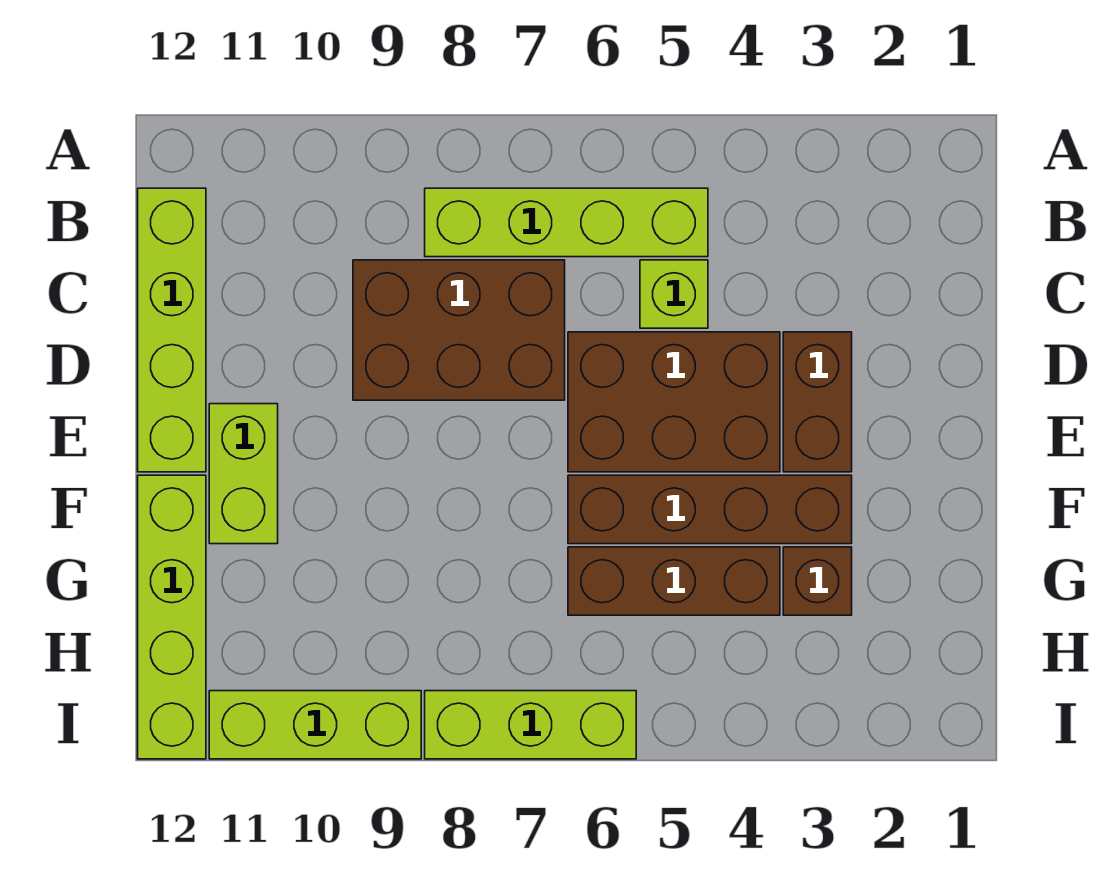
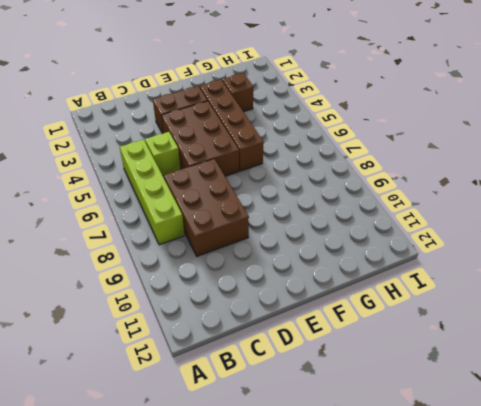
none -> lime 1x4 brick [138,188,206,472]
none -> lime 1x2 brick [209,404,278,544]
none -> lime 1x4 brick [138,475,206,759]

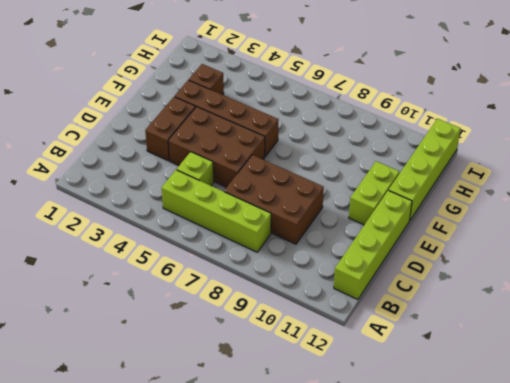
none -> brown 1x3 brick [568,547,780,615]
none -> lime 1x3 brick [425,691,636,759]
none -> lime 1x3 brick [209,691,421,759]

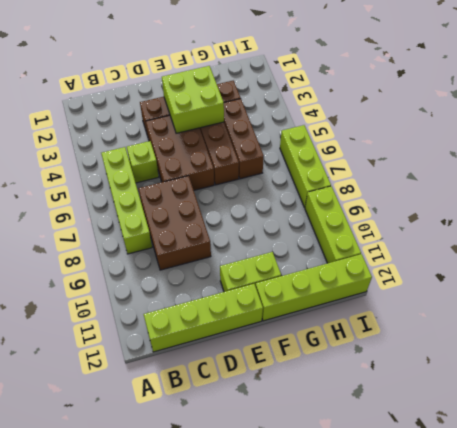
lime 2x2 brick [162,66,224,133] -> none

